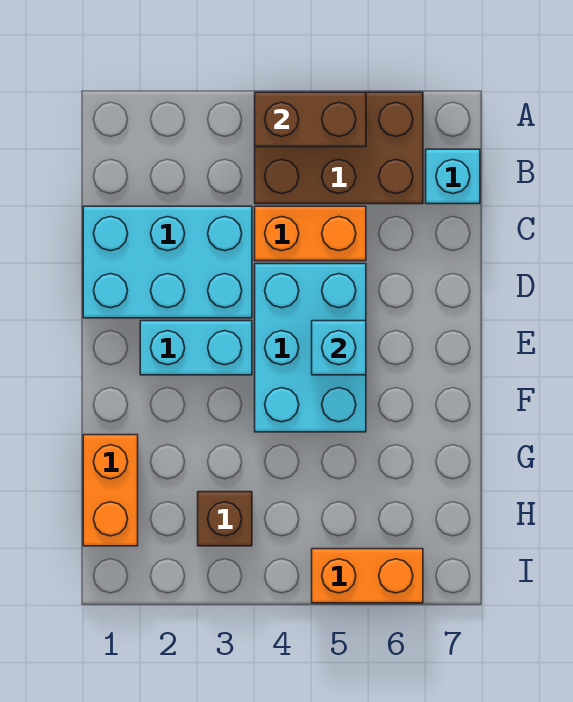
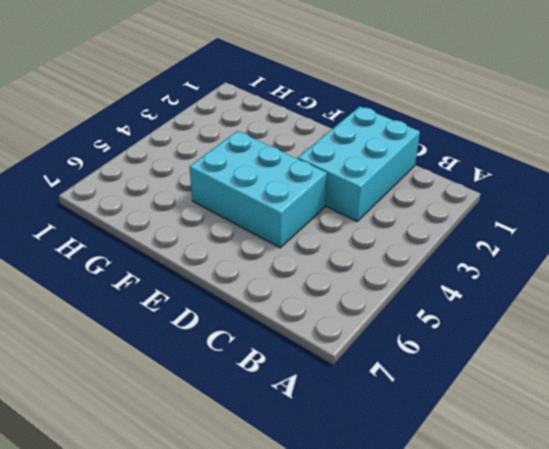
none -> brown 2x3 brick [255,92,423,204]
none -> cyan 1x1 brick [426,149,480,204]

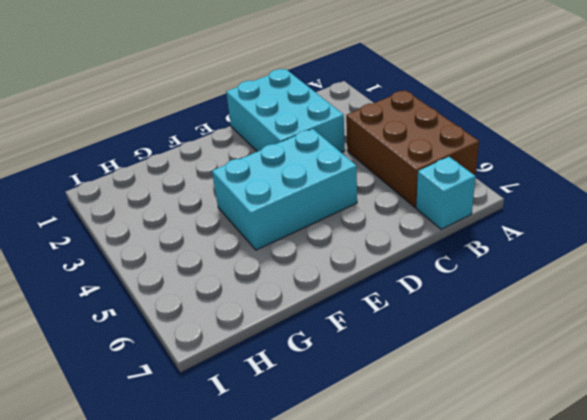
none -> orange 1x2 brick [255,206,366,261]
none -> cyan 1x2 brick [140,321,252,375]

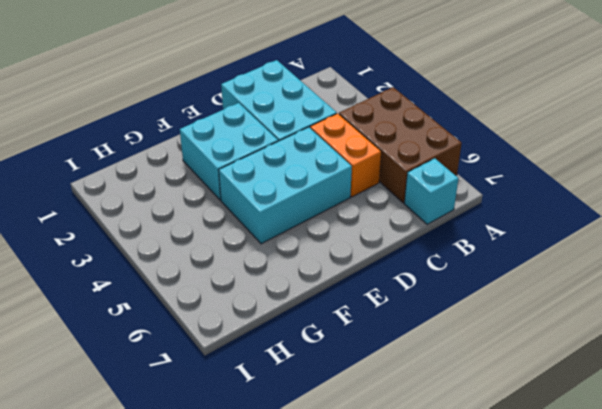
cyan 2x2 brick [180,103,278,200] -> cyan 1x2 brick [140,321,252,375]
none -> orange 1x2 brick [83,435,138,546]
none -> brown 1x1 brick [198,492,252,546]

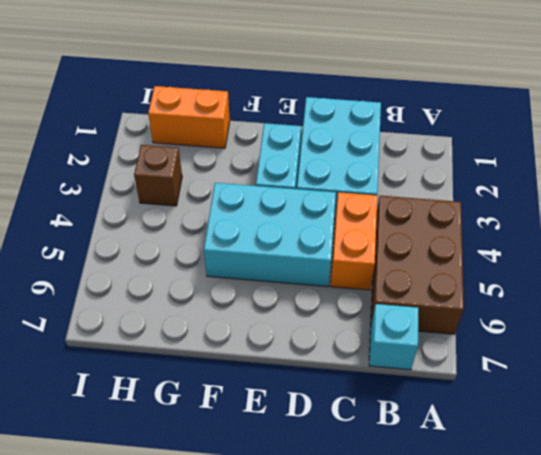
none -> orange 1x2 brick [312,549,423,603]
none -> brown 1x2 brick [255,92,366,147]

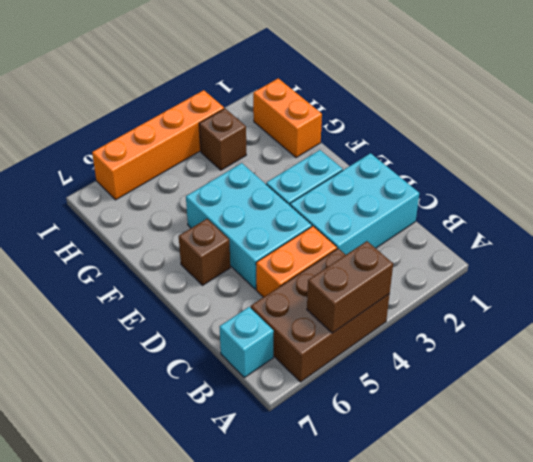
brown 1x1 brick [179,219,230,285] -> none
orange 1x4 brick [92,90,224,200] -> orange 1x2 brick [312,549,423,603]
none -> cyan 1x1 brick [312,321,366,375]

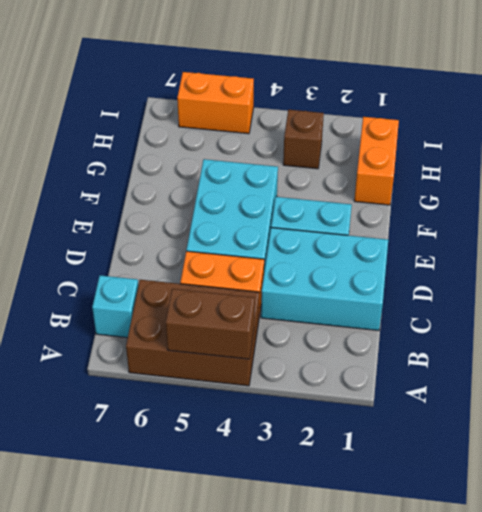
none -> cyan 1x1 brick [312,321,366,375]

